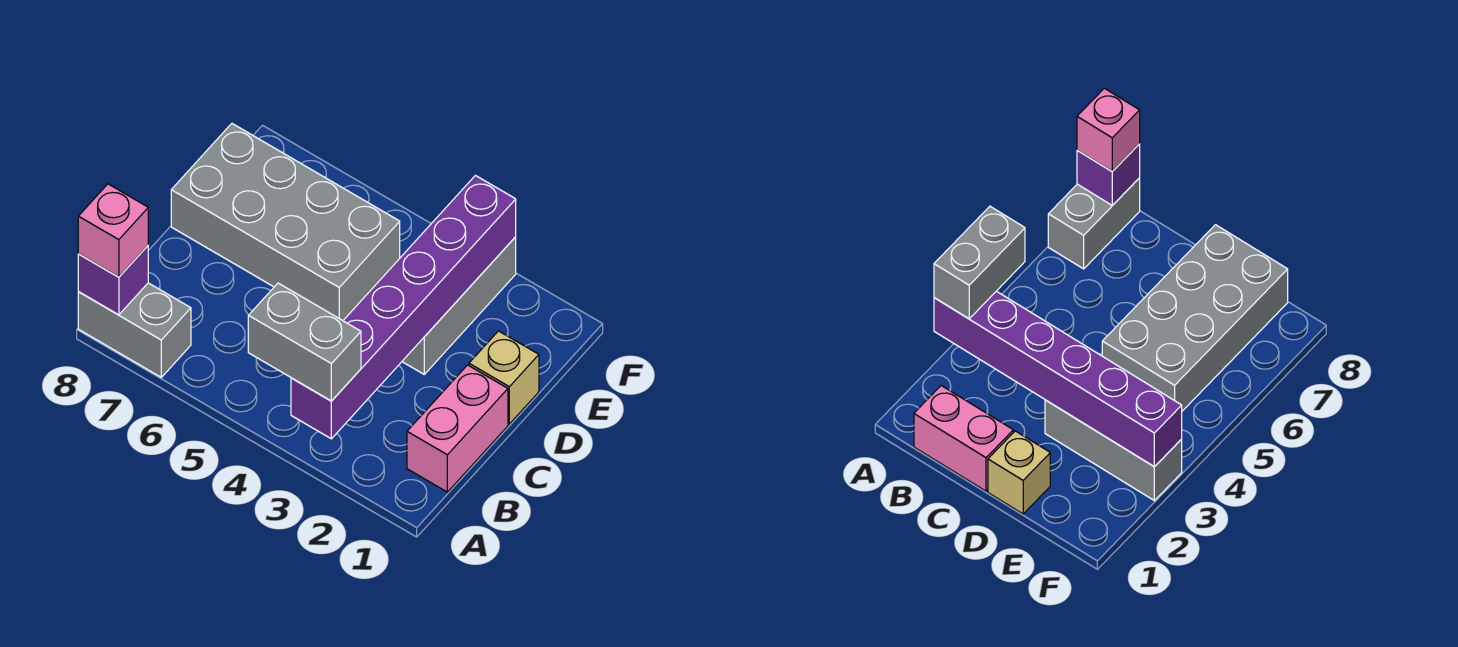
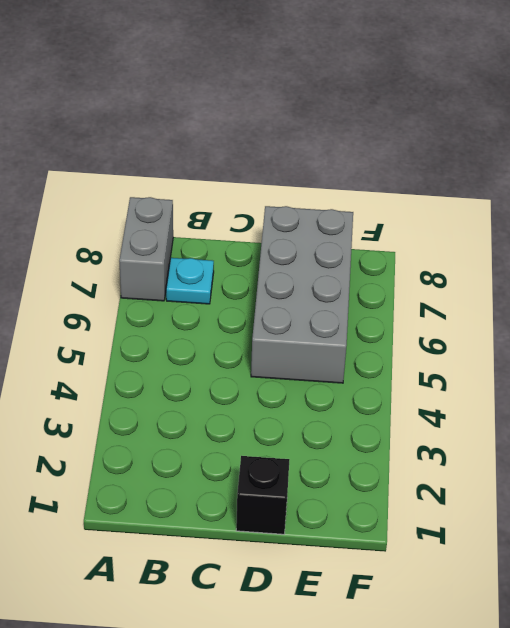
cyan 1x1 plate [166,258,214,304] -> none
black 1x1 brick [236,456,290,534] -> tan 1x1 brick [469,331,539,424]
none -> pink 1x2 brick [407,365,508,492]
none -> grey 1x3 brick [402,237,516,374]

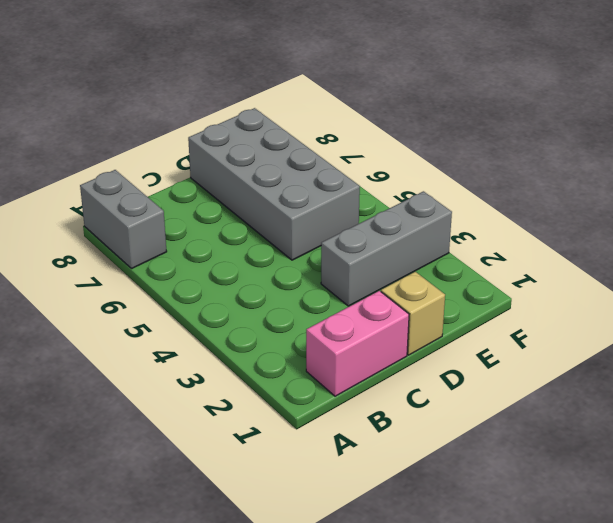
none -> purple 1x6 brick [291,176,516,439]
none -> purple 1x1 brick [78,246,148,315]

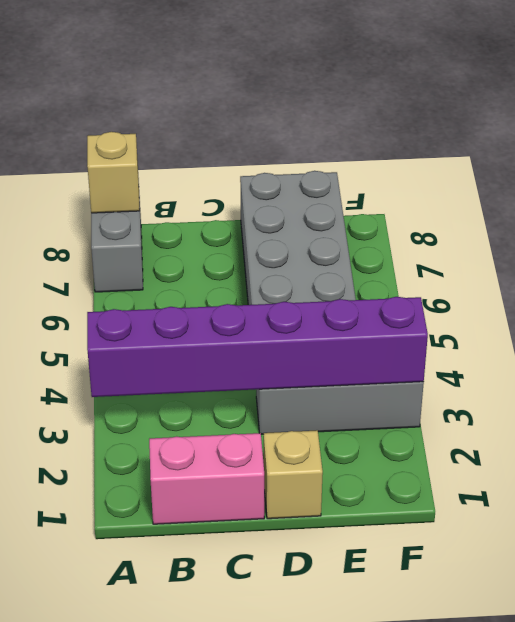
tan 1x1 brick [87,132,140,213] -> purple 1x1 brick [78,246,148,315]
none -> grey 1x2 brick [248,283,361,401]
none -> pink 1x1 brick [78,184,148,277]

